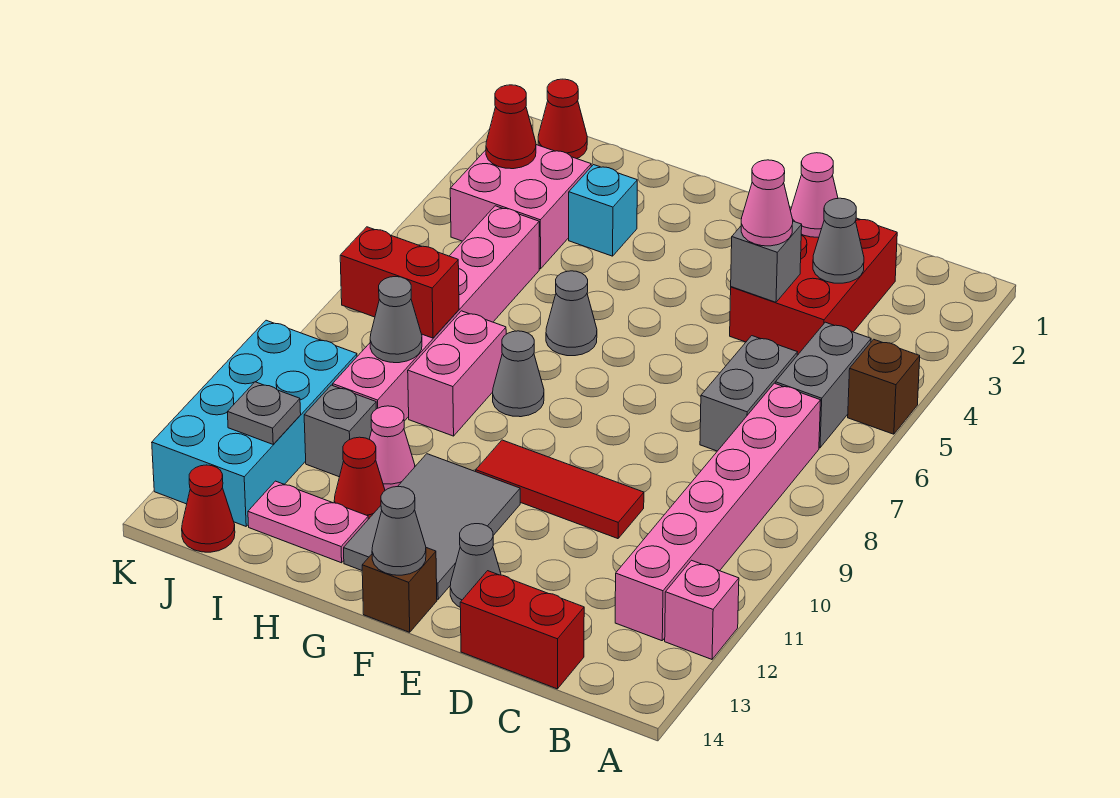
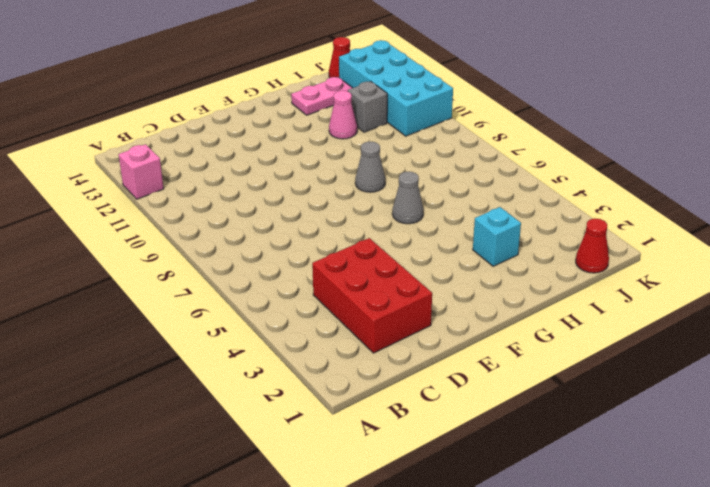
none -> brown 1x1 brick [848,339,920,434]
none -> grey 1x2 brick [775,322,871,448]
none -> pink 1x6 brick [615,383,821,641]
none -> grey 1x2 brick [700,336,797,451]

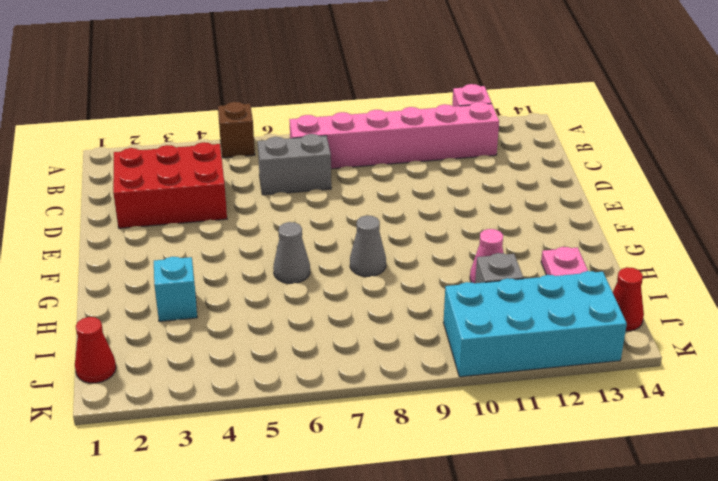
none -> grey 1x2 brick [775,322,871,448]
none -> red 1x2 brick [460,571,584,689]
none -> red 1x3 tile [476,440,644,539]
none -> grey 1x1 cone [450,524,501,607]

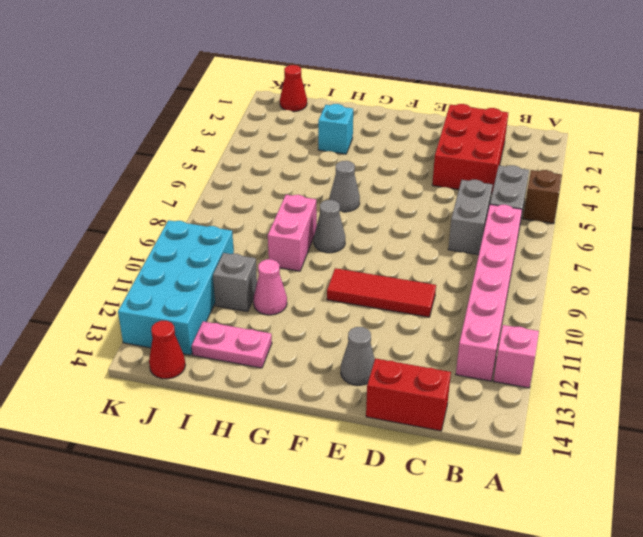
none -> grey 2x3 tile [344,454,520,599]
none -> brown 1x1 brick [362,548,437,632]
none -> red 1x1 cone [334,437,385,519]
none -> pink 2x2 brick [450,145,591,269]

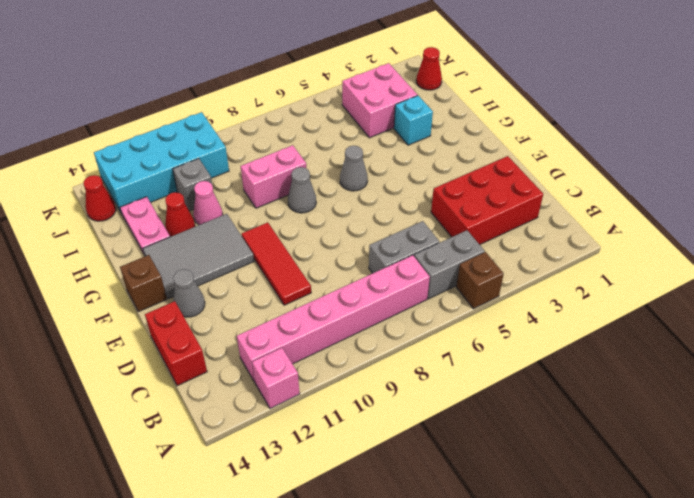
none -> pink 1x6 brick [333,206,539,421]
none -> grey 1x1 cone [813,198,864,283]
none -> pink 1x1 cone [791,153,838,237]
none -> grey 1x1 brick [731,221,802,302]

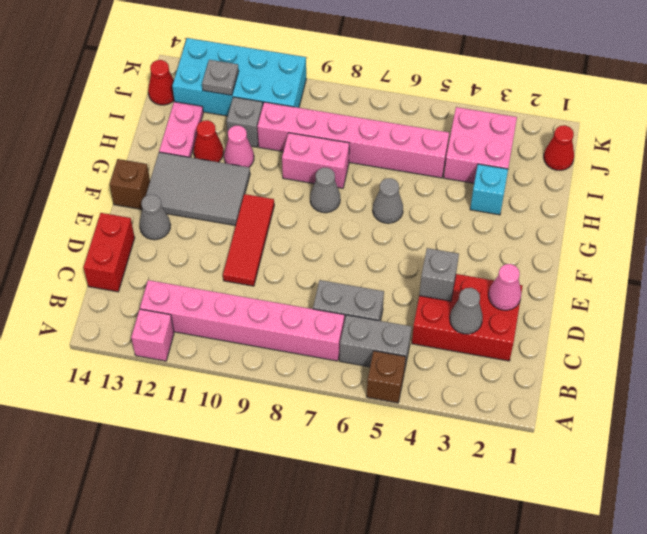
none -> grey 1x1 cone [372,487,426,575]
none -> red 1x2 brick [340,227,459,338]
none -> grey 1x1 cone [370,277,422,363]
none -> red 1x1 cone [486,85,536,169]

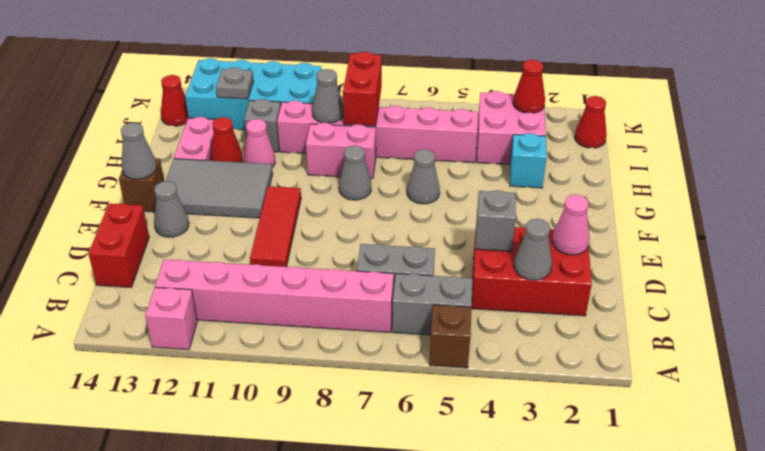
none -> pink 1x1 cone [741,160,793,246]

